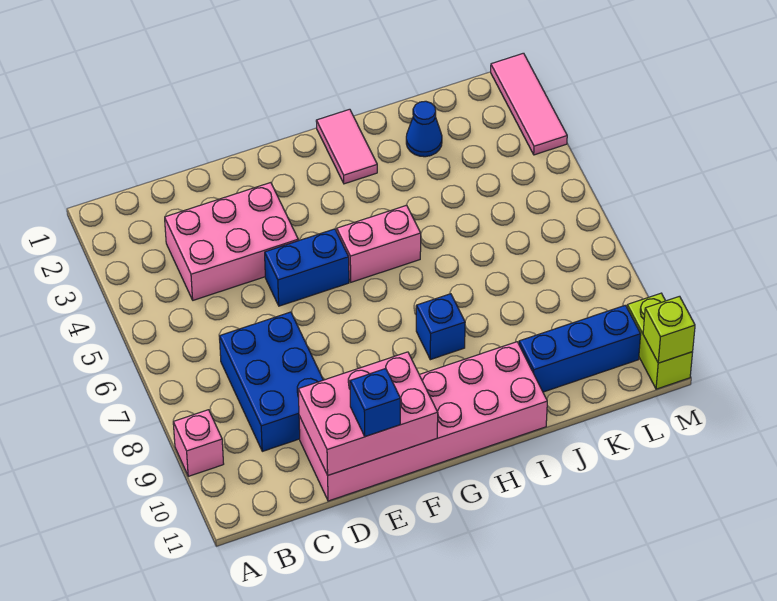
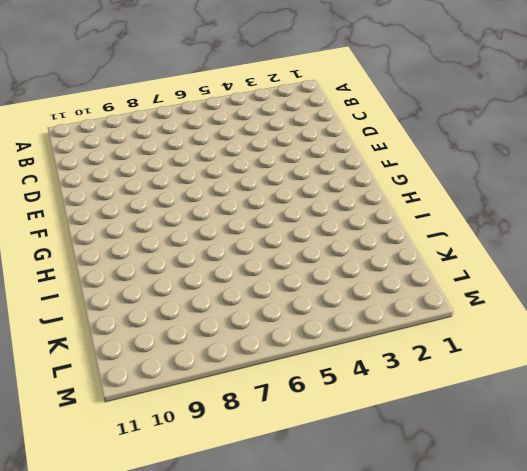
none -> pink 1x1 brick [173,410,224,476]
none -> pink 2x3 brick [165,183,298,300]
none -> blue 2x3 brick [219,312,323,451]

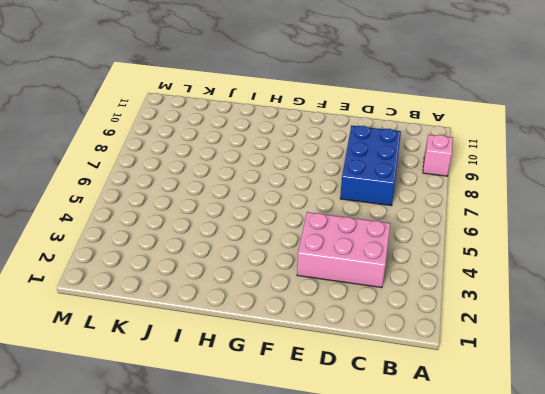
none -> pink 2x6 brick [299,342,547,501]
none -> blue 1x2 brick [265,229,349,306]
none -> pink 1x2 brick [337,205,421,282]

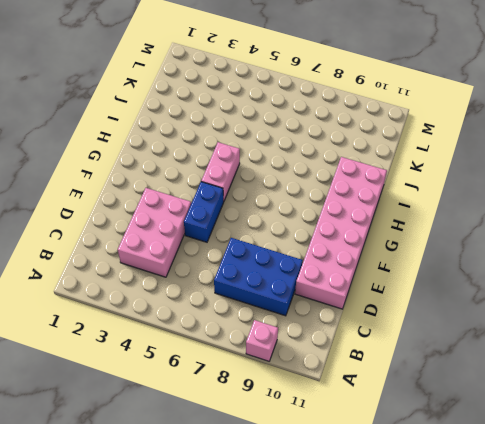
none -> pink 1x2 tile [316,109,377,184]
none -> blue 1x1 brick [416,294,465,360]
none -> blue 1x1 cone [406,101,442,157]

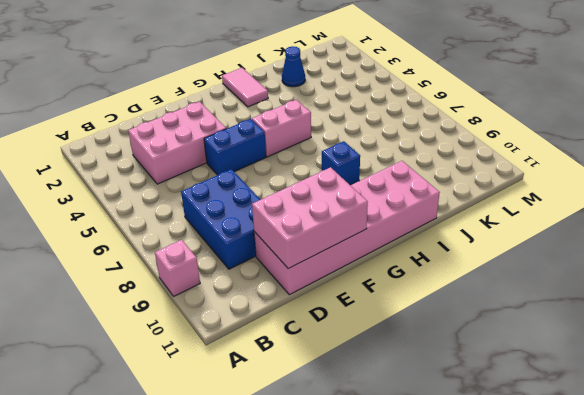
none -> blue 1x3 brick [519,305,641,392]
none -> pink 1x3 tile [491,53,567,155]
none -> lime 1x2 brick [627,293,693,389]

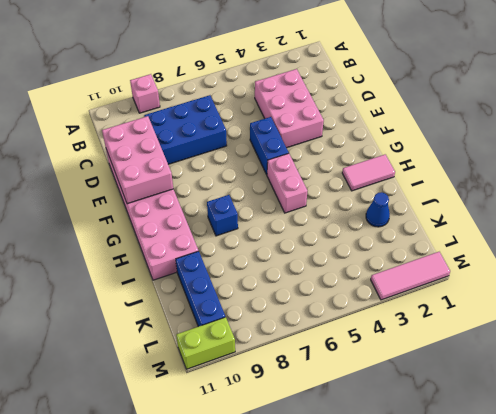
none -> lime 1x1 brick [643,296,695,363]
none -> blue 1x1 brick [350,369,400,437]

